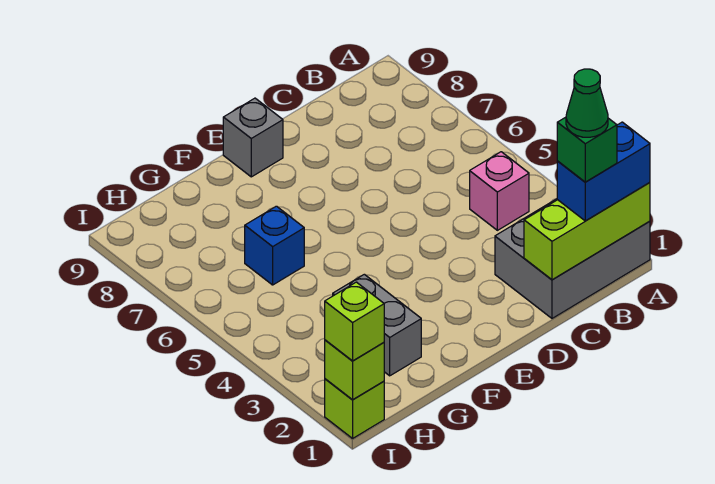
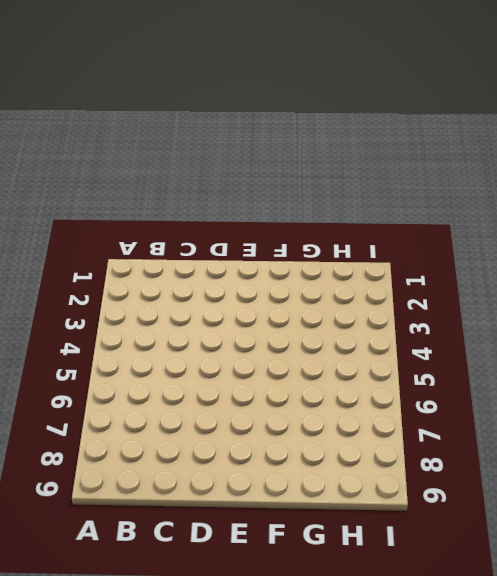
none -> grey 2x3 brick [495,199,650,318]
none -> pink 1x1 brick [470,152,529,230]
none -> grey 1x1 brick [223,98,283,177]

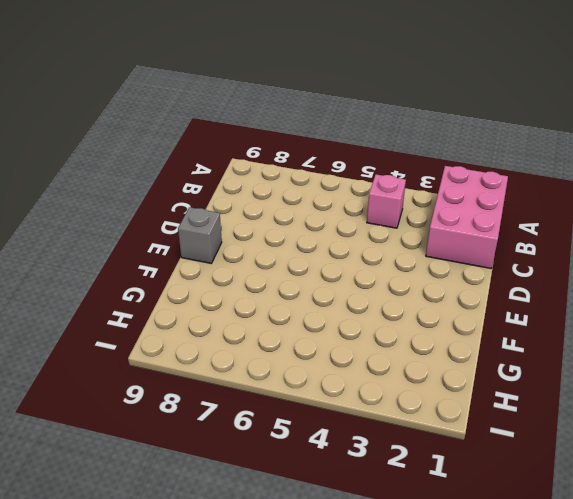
pink 2x3 brick [426,166,508,268] -> grey 2x3 brick [495,199,650,318]
none -> grey 1x2 brick [333,274,421,376]
none -> blue 1x1 brick [245,206,304,285]
none -> lime 1x1 brick [325,379,384,438]

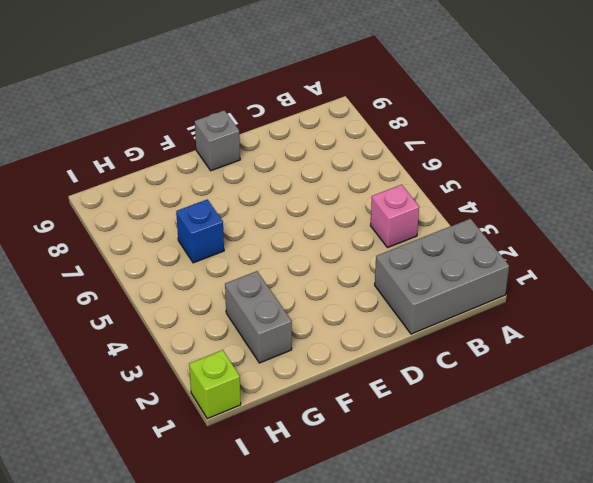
none -> lime 1x3 brick [524,182,650,280]
none -> lime 1x1 brick [325,340,384,400]
none -> blue 1x2 brick [557,122,650,221]

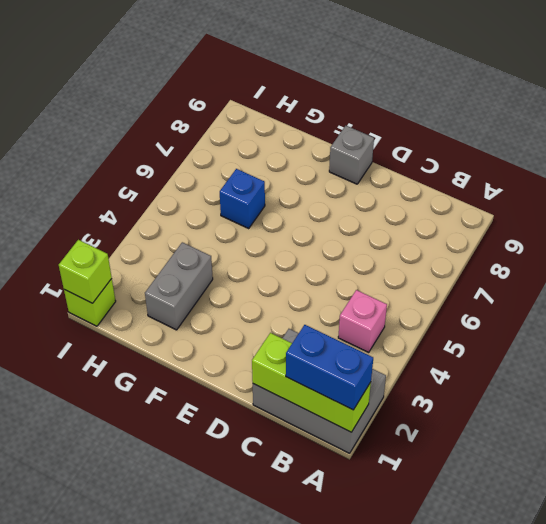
none -> lime 1x1 brick [325,282,384,361]
none -> green 1x1 brick [557,117,617,182]
none -> green 1x1 cone [566,69,608,137]

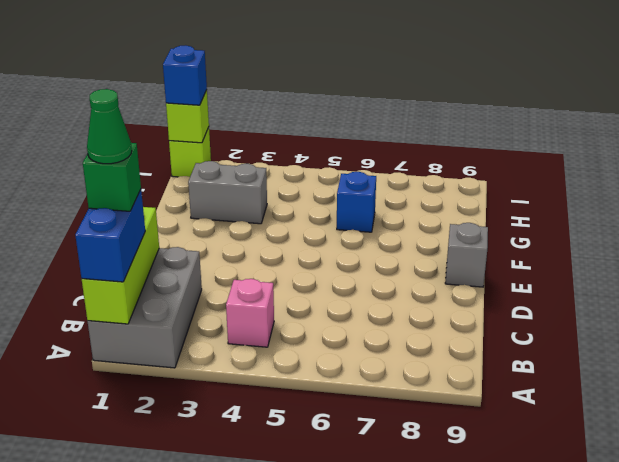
blue 1x1 brick [163,45,207,105] -> lime 1x1 brick [325,282,384,361]

